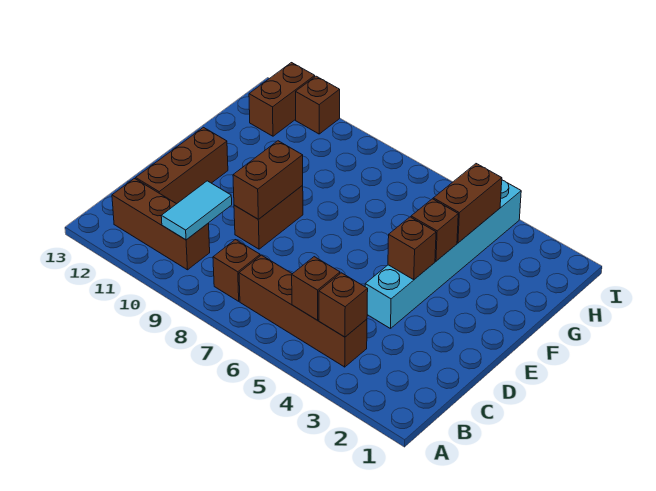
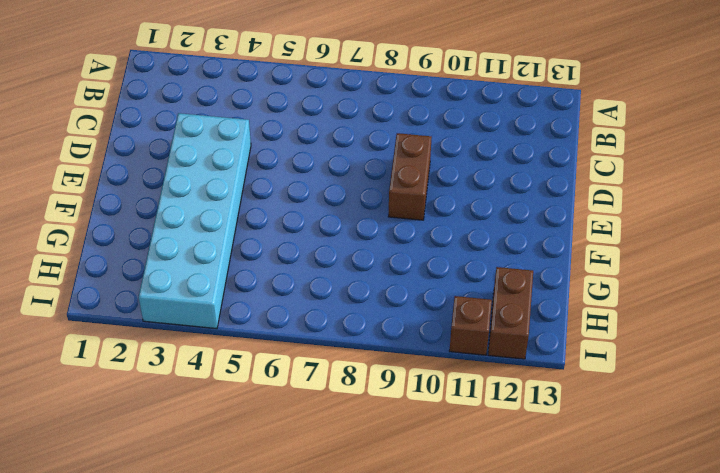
cyan 2x6 brick [139,113,251,329] -> cyan 1x6 brick [365,180,521,329]
none -> brown 1x4 brick [239,255,367,367]
none -> brown 1x1 brick [213,240,260,301]
none -> brown 1x3 brick [112,179,210,270]

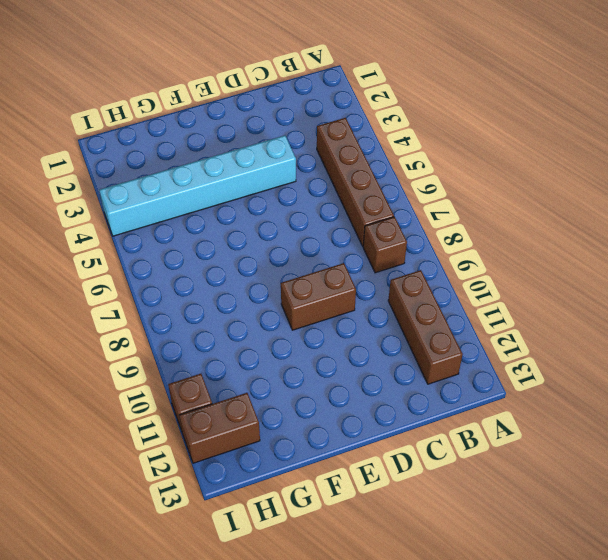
none -> brown 1x3 brick [136,128,228,204]
none -> brown 1x1 brick [319,273,368,337]
none -> brown 1x1 brick [292,257,340,320]

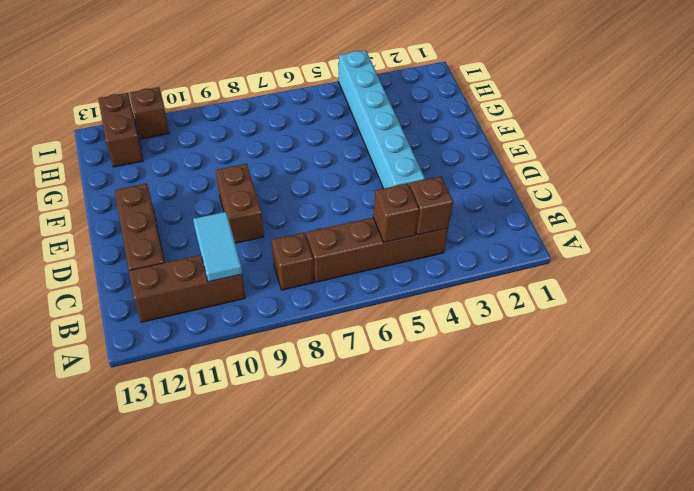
none -> brown 1x2 brick [233,141,303,219]
none -> brown 1x1 brick [388,217,436,280]
none -> brown 1x1 brick [411,199,458,261]

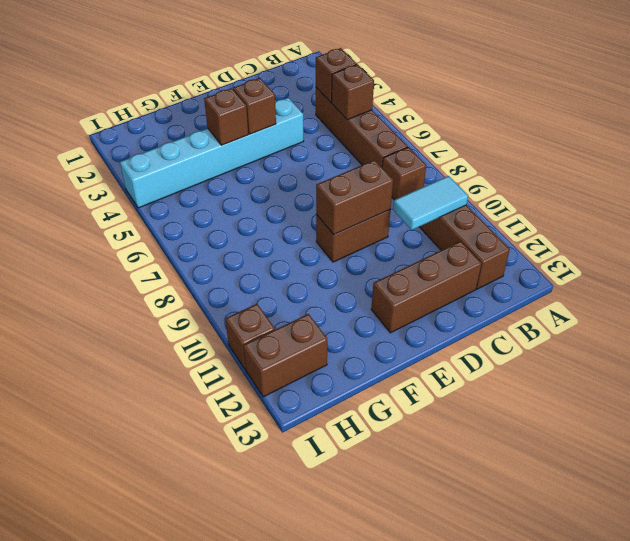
none -> brown 1x2 brick [433,164,502,243]

